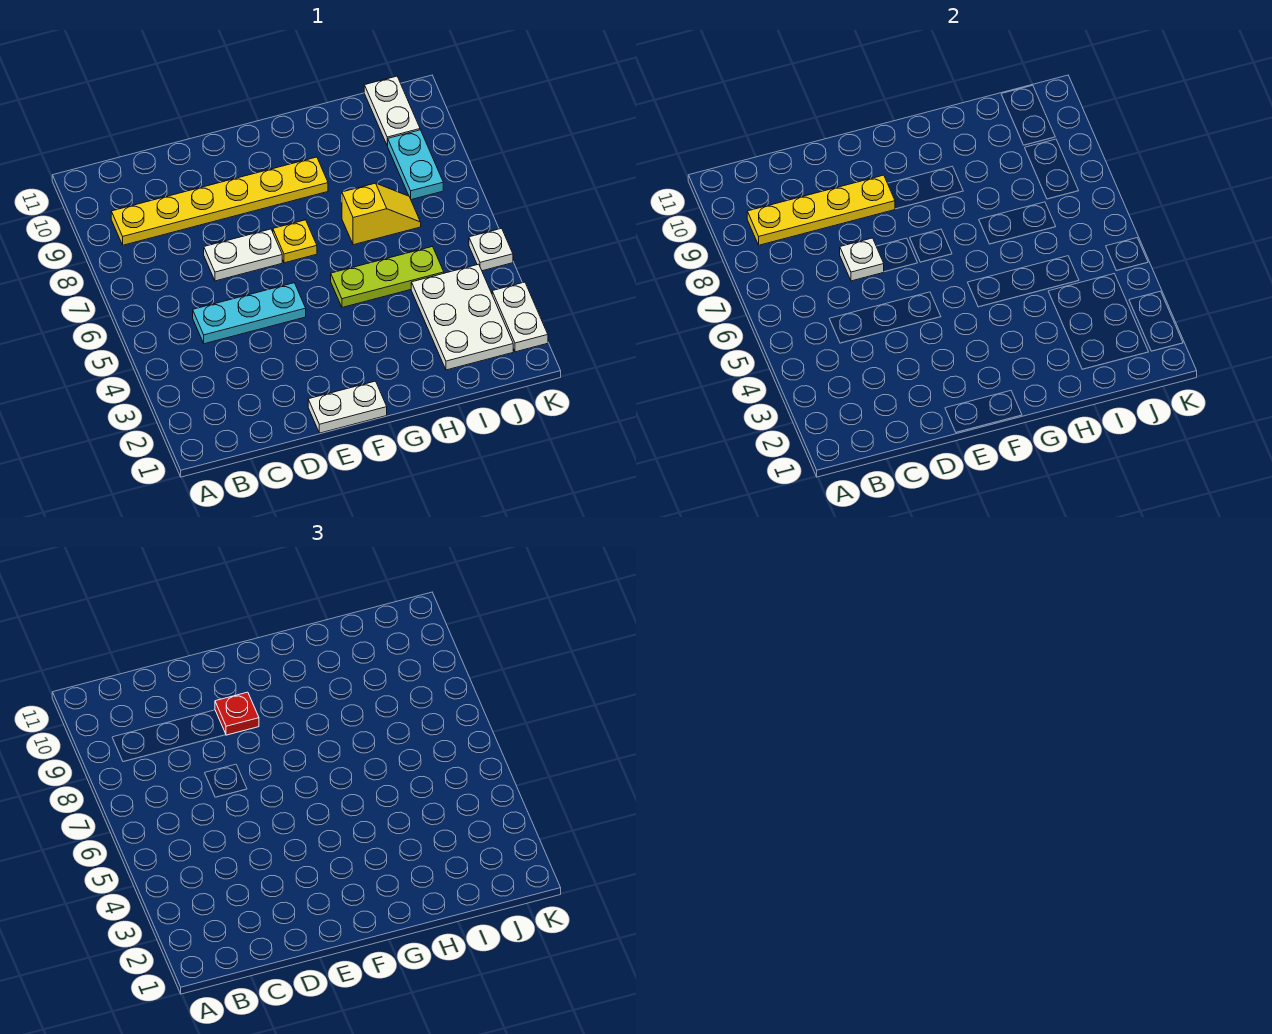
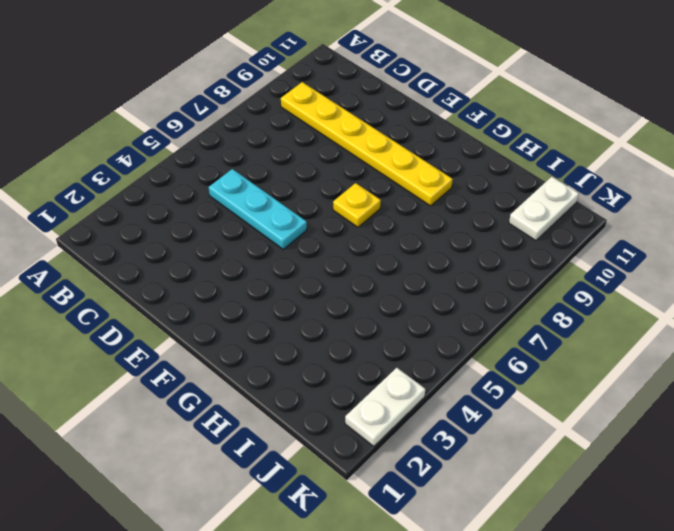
none -> white 1x2 plate [204,229,282,281]
none -> white 1x2 plate [308,381,387,433]
none -> lime 1x3 plate [331,247,444,307]

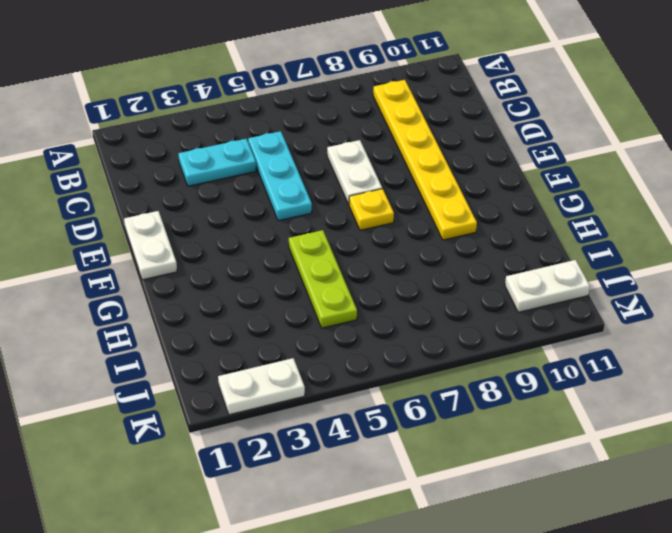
cyan 1x2 plate [178,139,256,186] -> cyan 1x2 plate moved to [388,130,443,200]
none -> yellow 1x2 slope [342,183,421,245]
none -> white 2x3 plate [411,264,513,370]
none -> white 1x1 plate [469,228,513,271]

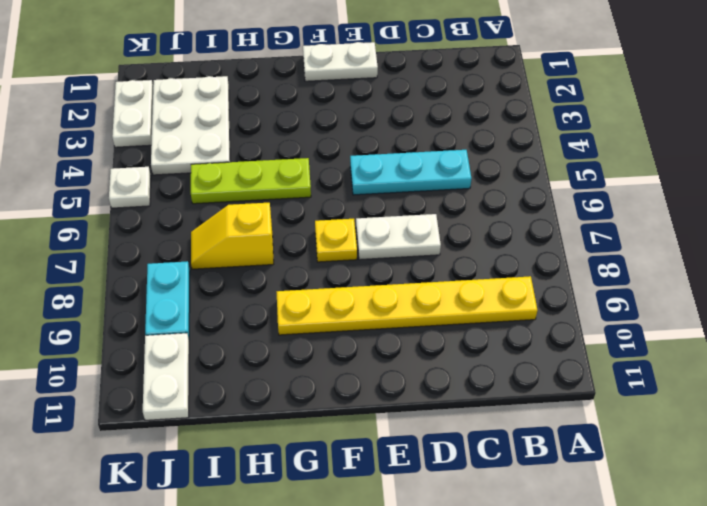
none -> yellow 1x4 plate [747,175,895,245]
none -> white 1x1 plate [840,238,884,281]
none -> red 1x1 plate [215,692,259,735]

